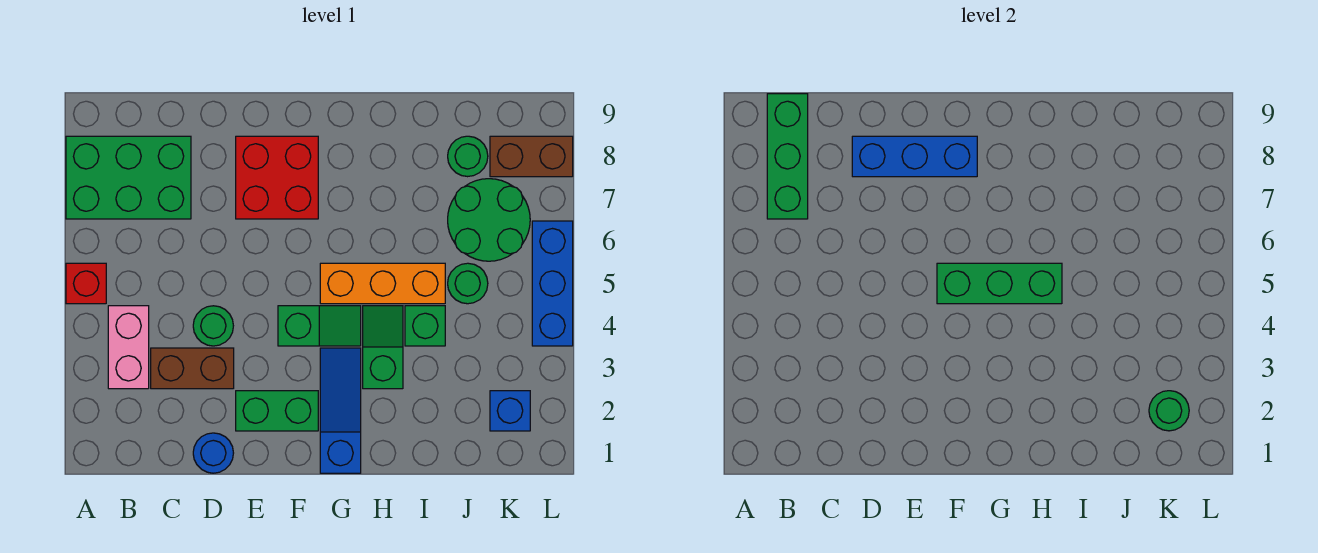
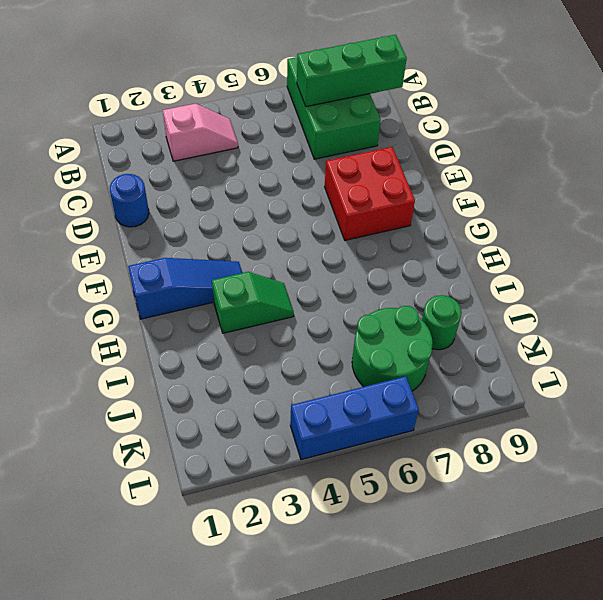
pink 1x2 slope [163,104,238,161] -> pink 1x2 brick [108,306,149,389]
none -> red 1x1 brick [66,263,106,304]
none -> brown 1x2 brick [151,348,234,389]
none -> green 1x1 round brick [193,306,233,346]

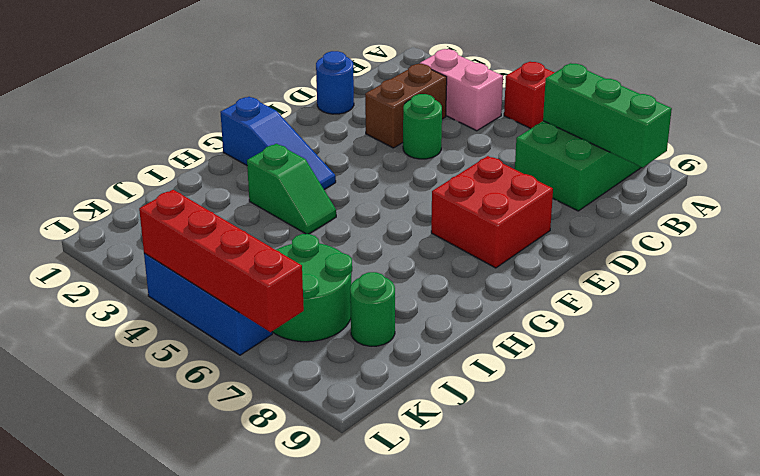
red 1x4 brick [139,190,304,332] -> none
none -> green 1x2 brick [236,391,318,431]
none -> green 1x2 slope [278,306,361,346]
none -> orange 1x3 brick [320,263,445,304]

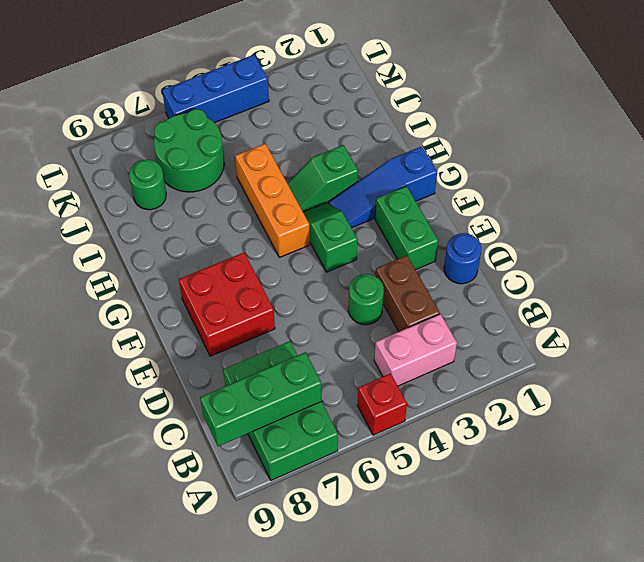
none -> green 1x1 brick [405,306,445,346]
none -> green 1x1 round brick [448,263,488,304]
none -> blue 1x1 brick [490,391,530,431]

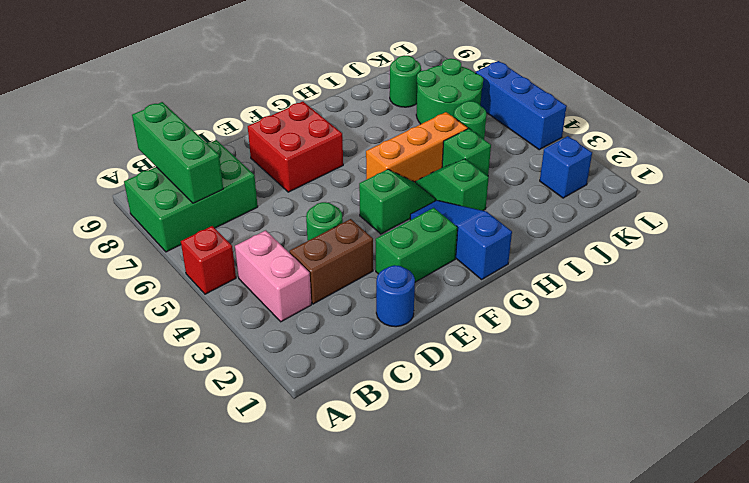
none -> brown 1x2 brick [490,136,573,177]
none -> blue 1x3 brick [852,136,977,177]
none -> green 1x3 brick [937,263,1062,304]

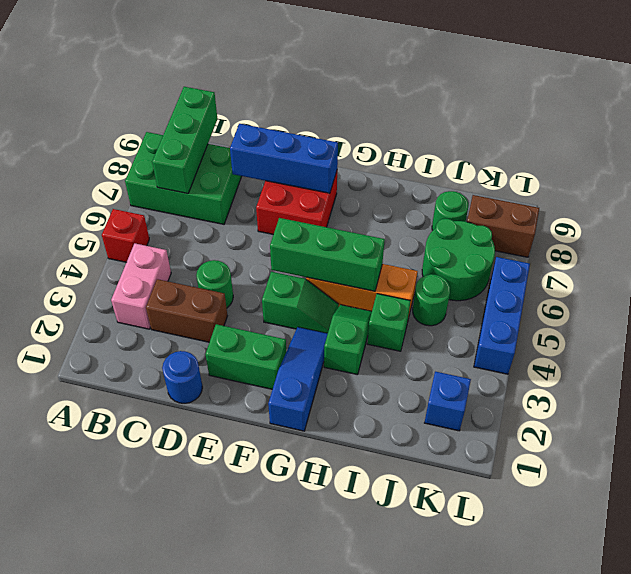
none -> green 1x1 round brick [1149,391,1189,431]

